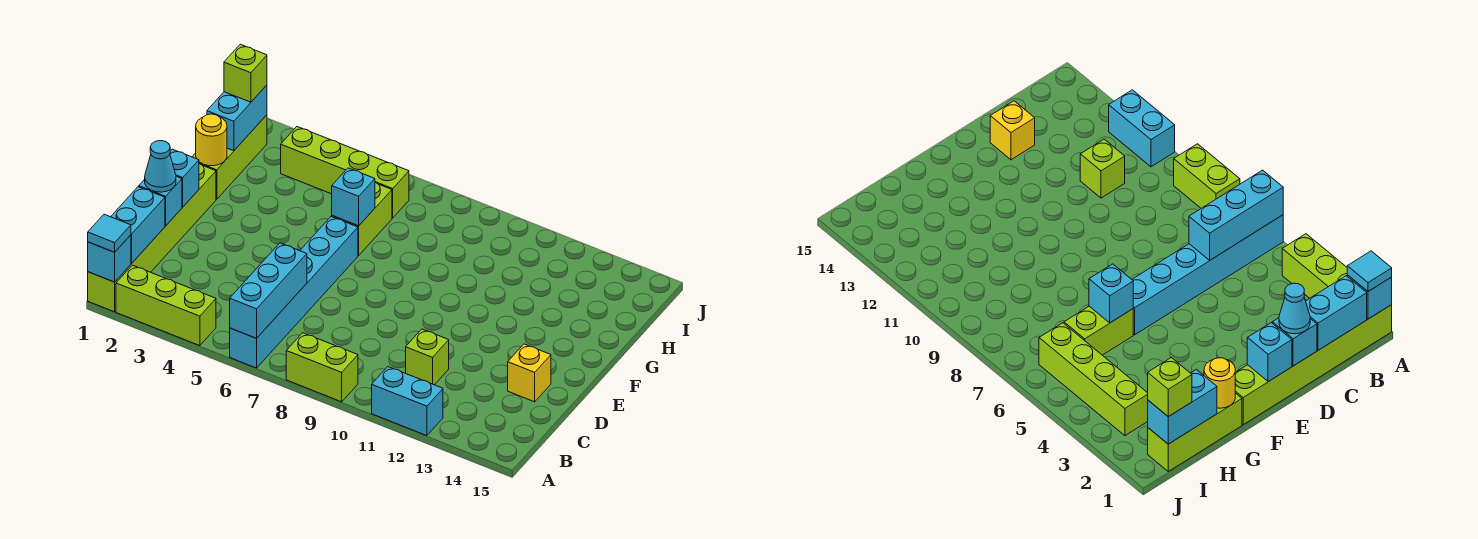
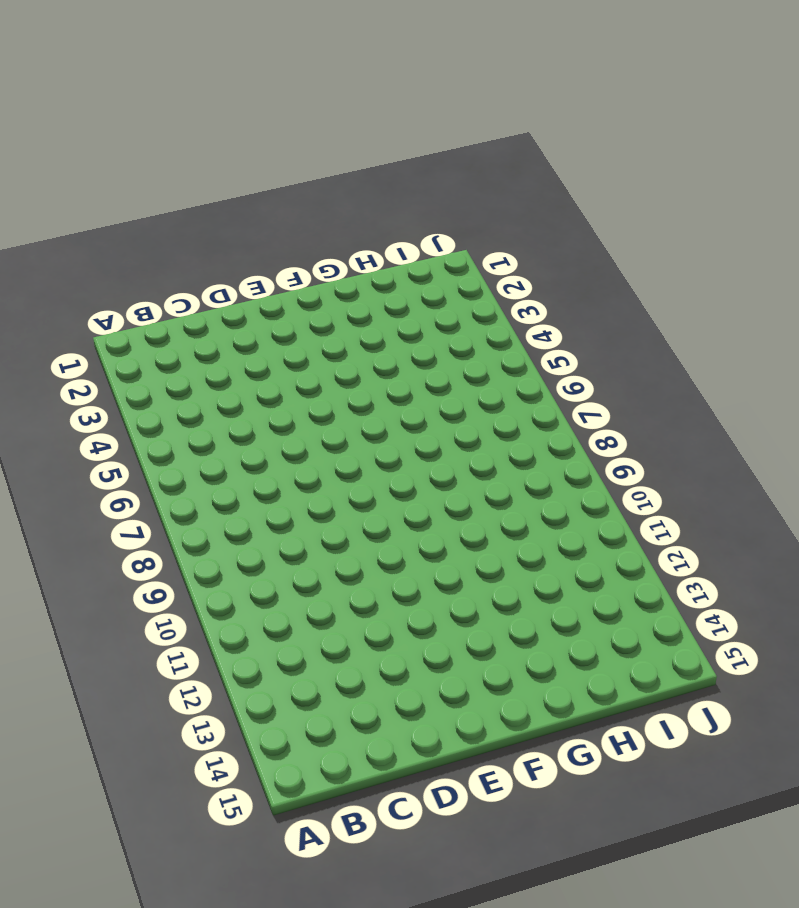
none -> lime 1x6 brick [88,164,216,312]
none -> lime 1x3 brick [116,265,216,346]
none -> cyan 1x6 brick [230,216,358,368]

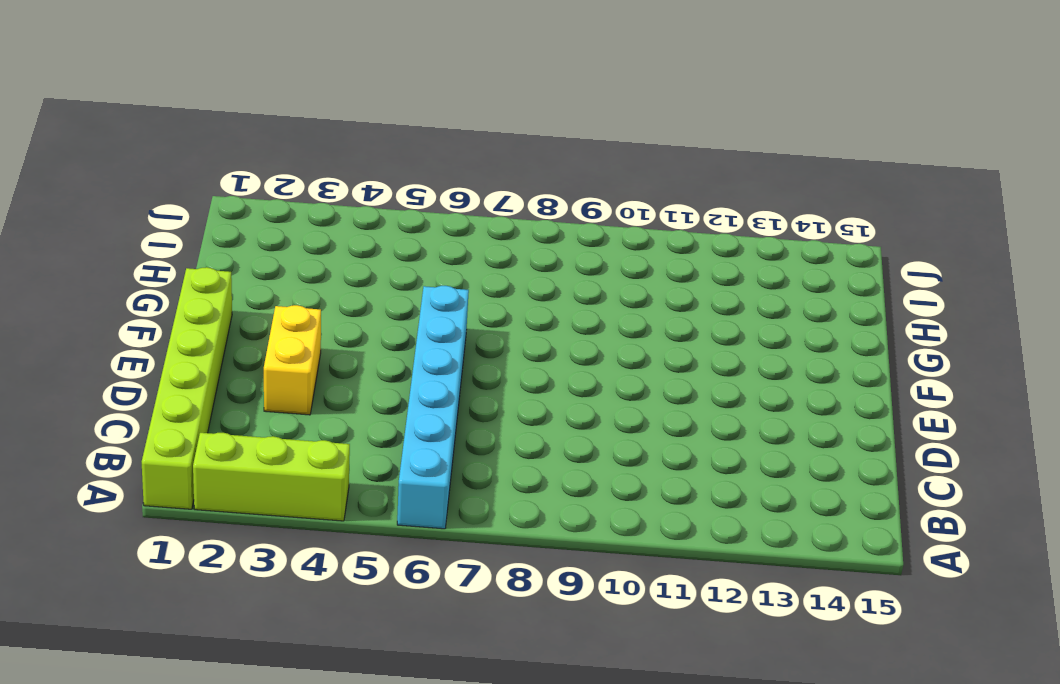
yellow 1x2 brick [264,305,321,415] -> none
none -> lime 1x2 brick [286,333,358,402]
none -> cyan 1x2 brick [372,367,443,436]
none -> lime 1x1 brick [406,329,449,385]

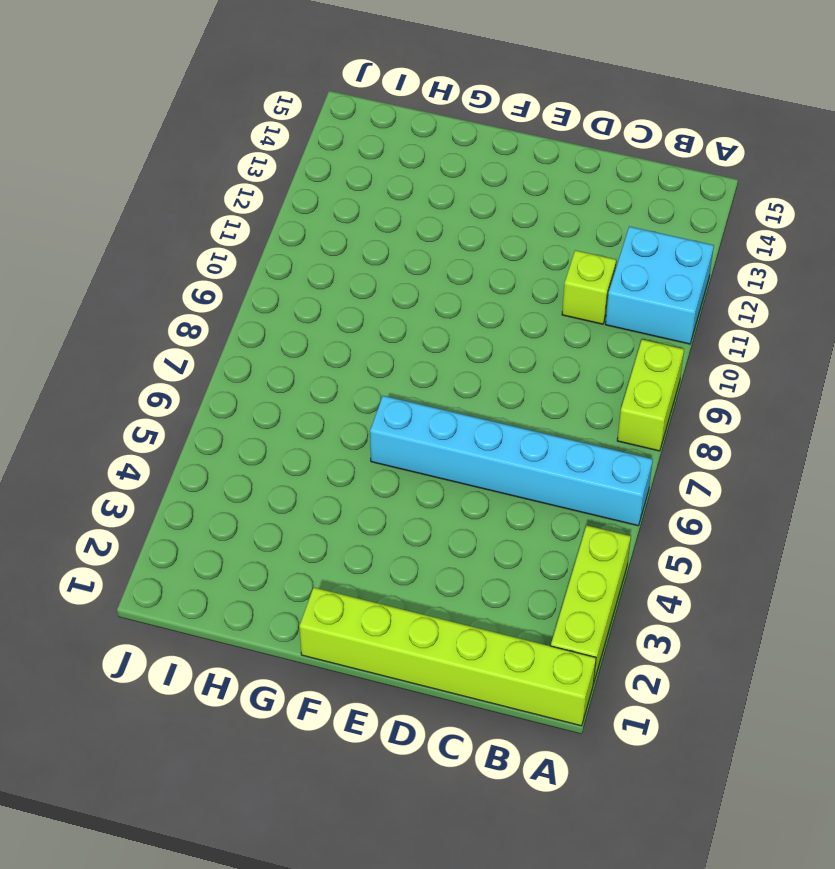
cyan 2x2 brick [605,226,714,344] -> cyan 1x2 brick [372,367,443,436]
none -> yellow 1x1 brick [508,344,551,402]
none -> lime 1x3 brick [192,115,267,199]
none -> lime 1x2 brick [332,182,392,255]

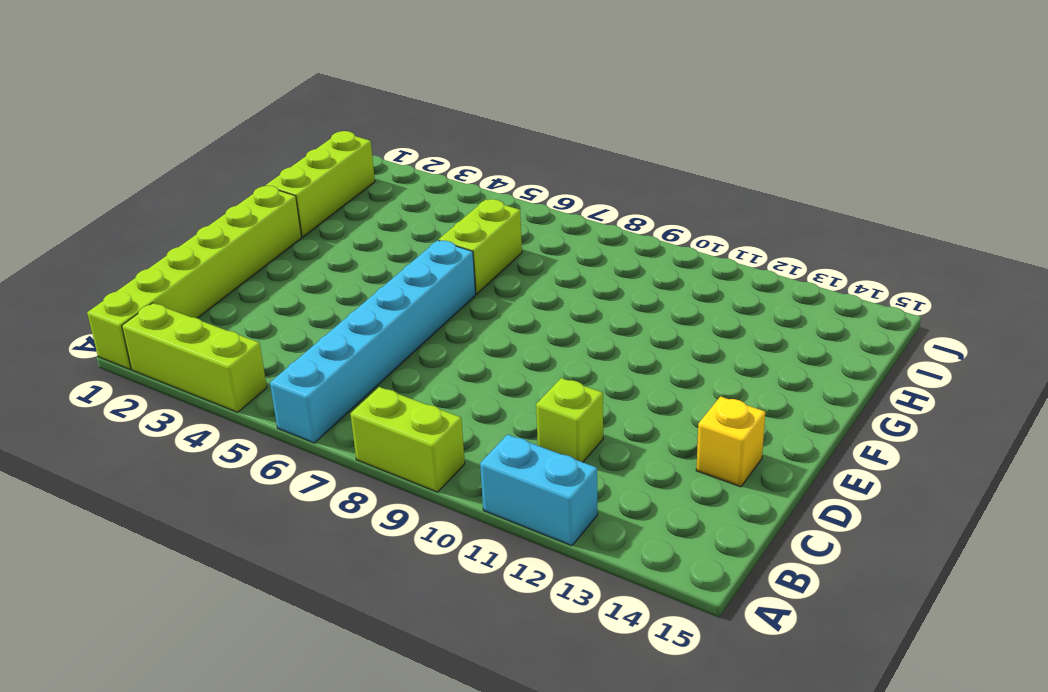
none -> lime 1x4 brick [281,127,409,218]
none -> cyan 1x1 brick [88,235,131,282]
none -> cyan 1x3 brick [230,243,307,338]

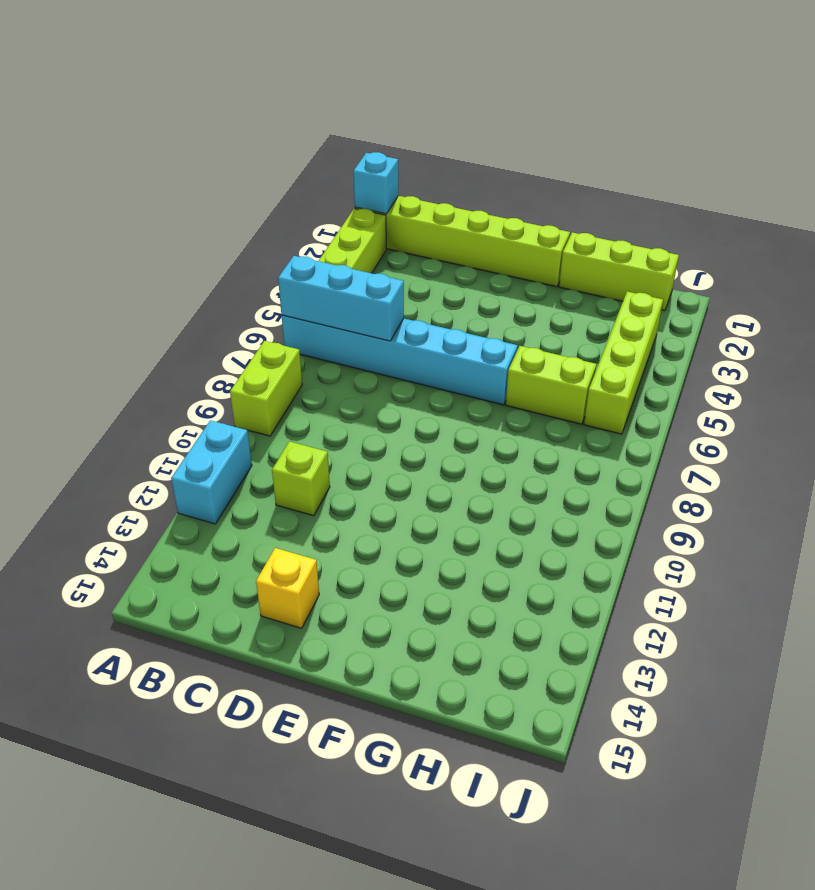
none -> cyan 1x2 brick [111,187,165,263]
none -> cyan 1x1 brick [139,176,182,226]
none -> cyan 1x1 brick [170,149,199,207]

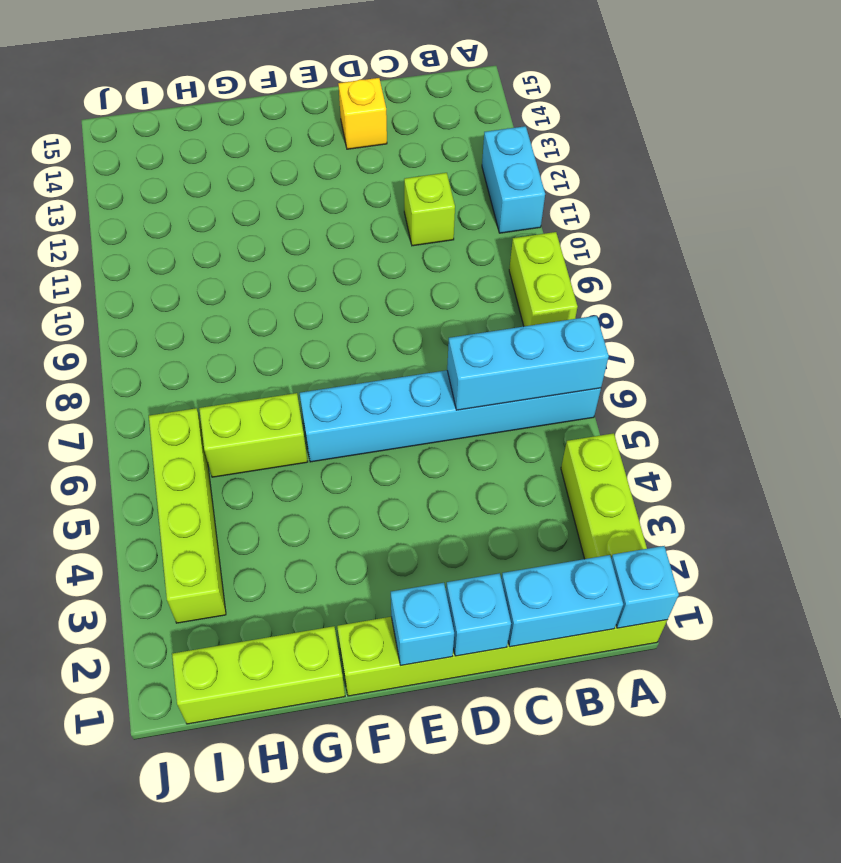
none -> yellow 1x1 round brick [196,114,227,166]
none -> cyan 1x1 brick [332,168,375,226]
none -> cyan 1x2 brick [207,85,267,151]

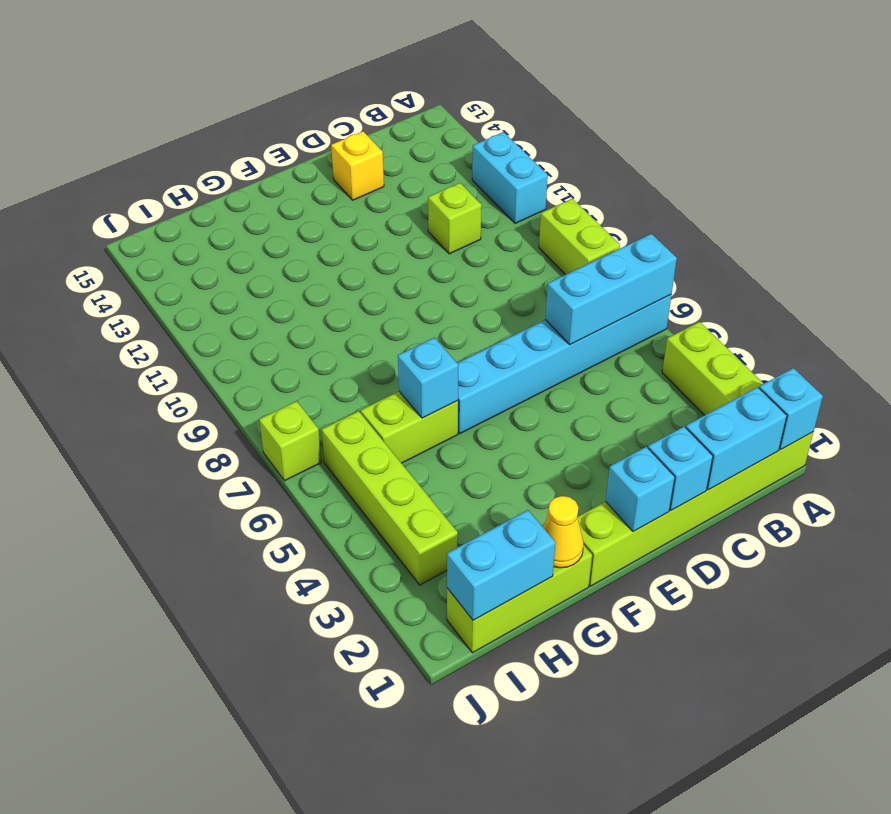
yellow 1x1 cone [543,496,584,568] -> yellow 1x1 round brick [196,114,227,166]
lime 1x1 brick [259,401,321,481] -> lime 1x1 brick moved to [224,44,267,102]
none -> cyan 1x1 tile [88,214,131,252]
none -> cyan 1x1 cone [145,141,176,192]

